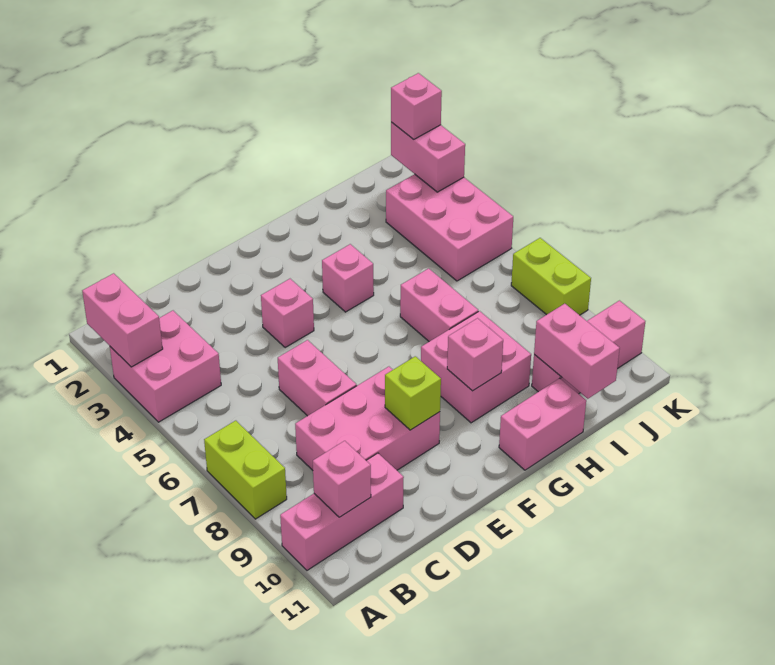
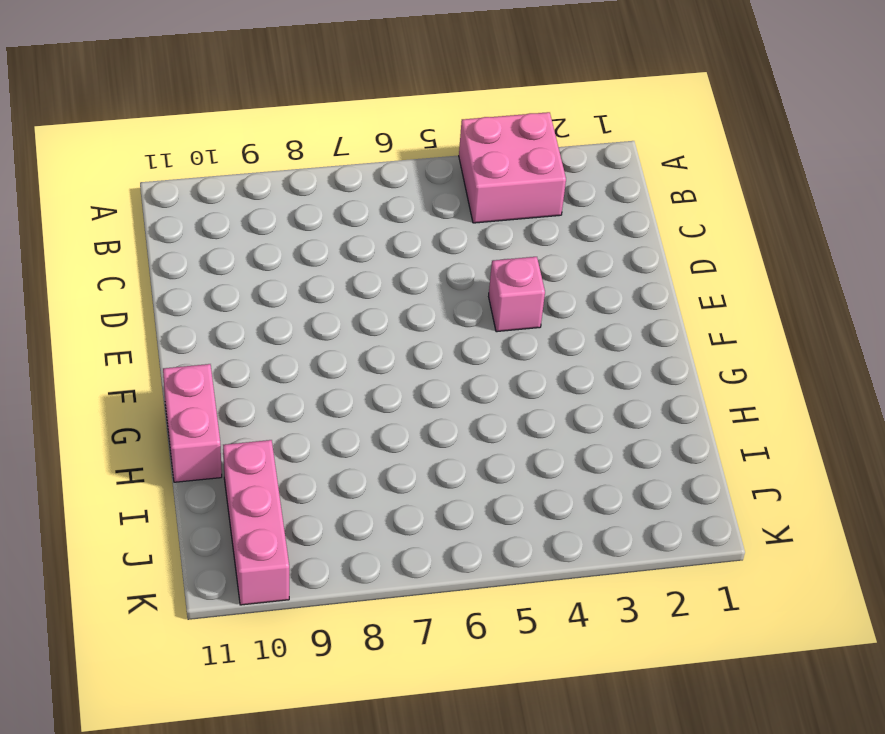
none -> lime 1x2 brick [204,421,287,519]
none -> pink 1x3 brick [280,453,404,570]
none -> pink 2x3 brick [295,367,440,470]

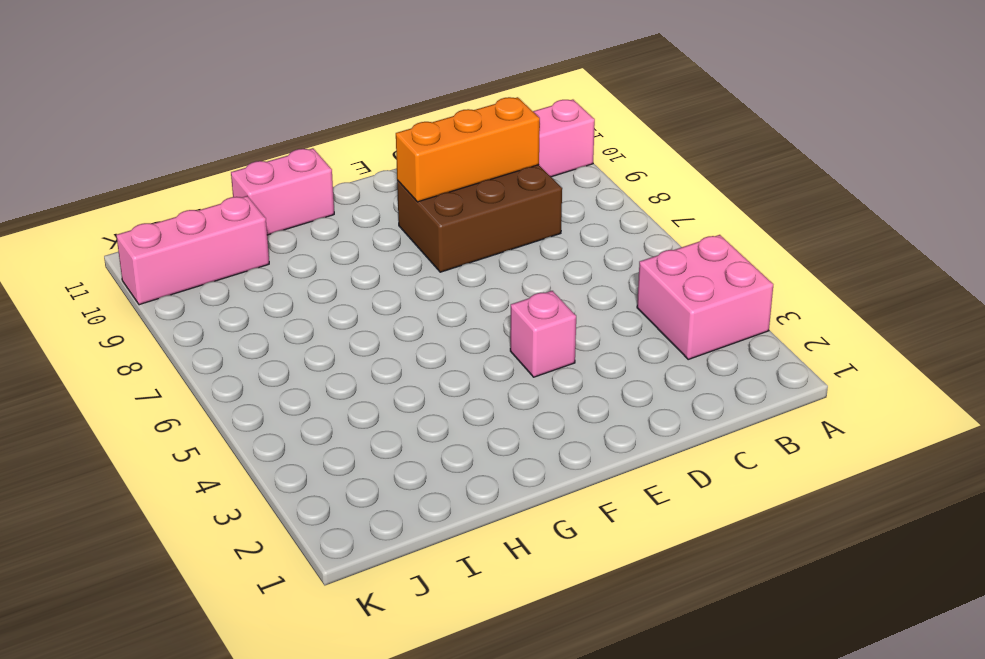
brown 2x3 brick [397,165,562,272] -> pink 2x3 brick [295,367,440,470]
orange 1x3 brick [396,97,540,202] -> lime 1x1 brick [385,356,441,430]
none -> lime 1x2 brick [204,421,287,519]
none -> pink 1x2 brick [278,340,357,416]
none -> pink 1x1 brick [322,244,374,312]

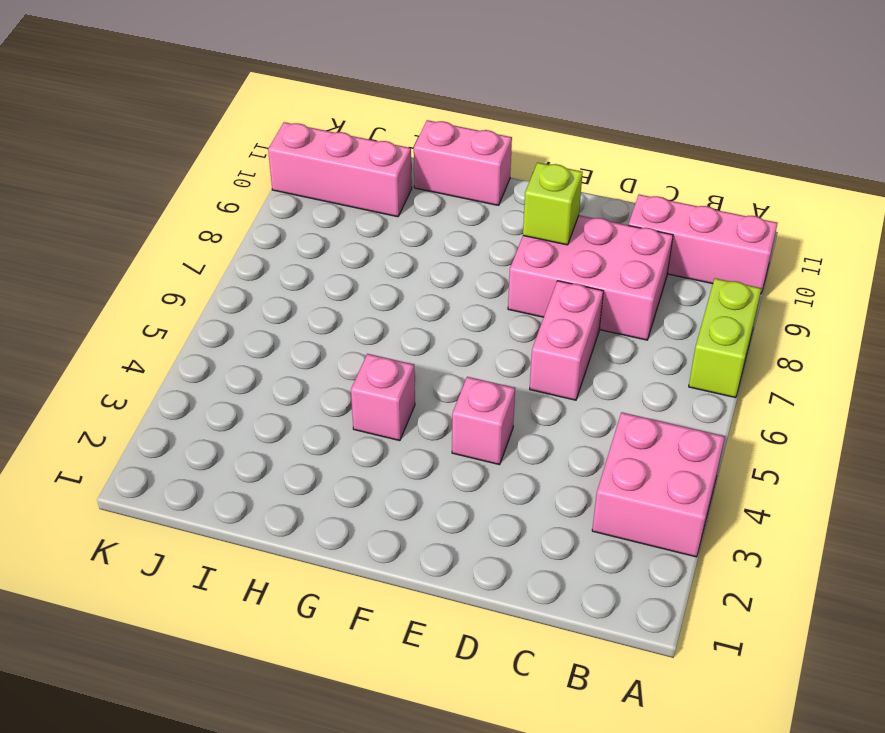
none -> pink 2x2 brick [421,311,531,423]
none -> pink 1x2 brick [400,268,478,342]
none -> pink 2x3 brick [386,174,513,281]

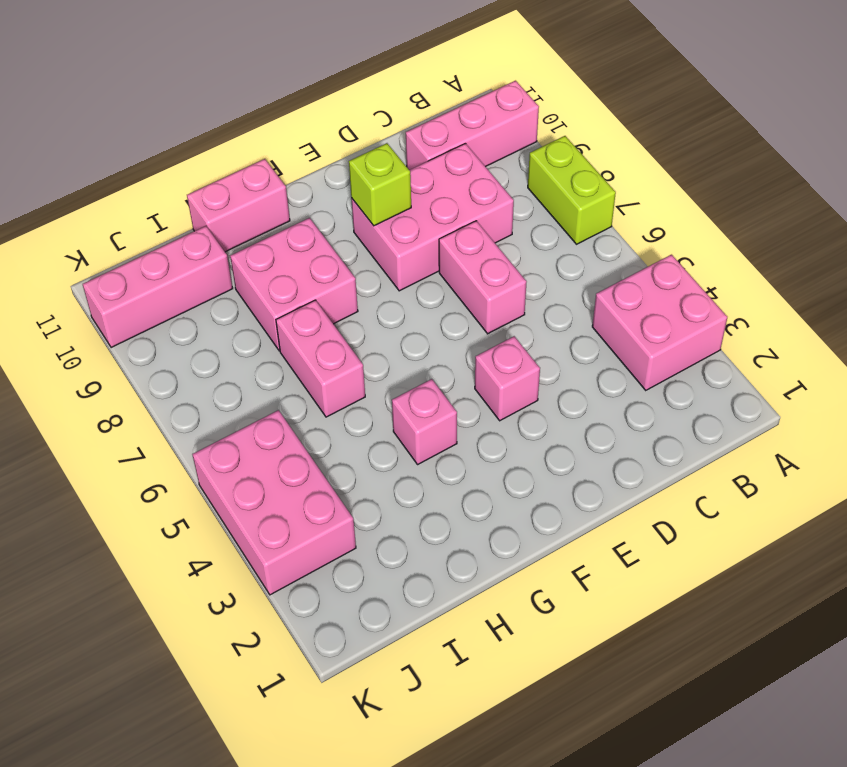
none -> lime 1x2 brick [511,238,591,315]
none -> pink 1x2 brick [82,273,163,367]
none -> pink 1x1 brick [313,441,371,517]

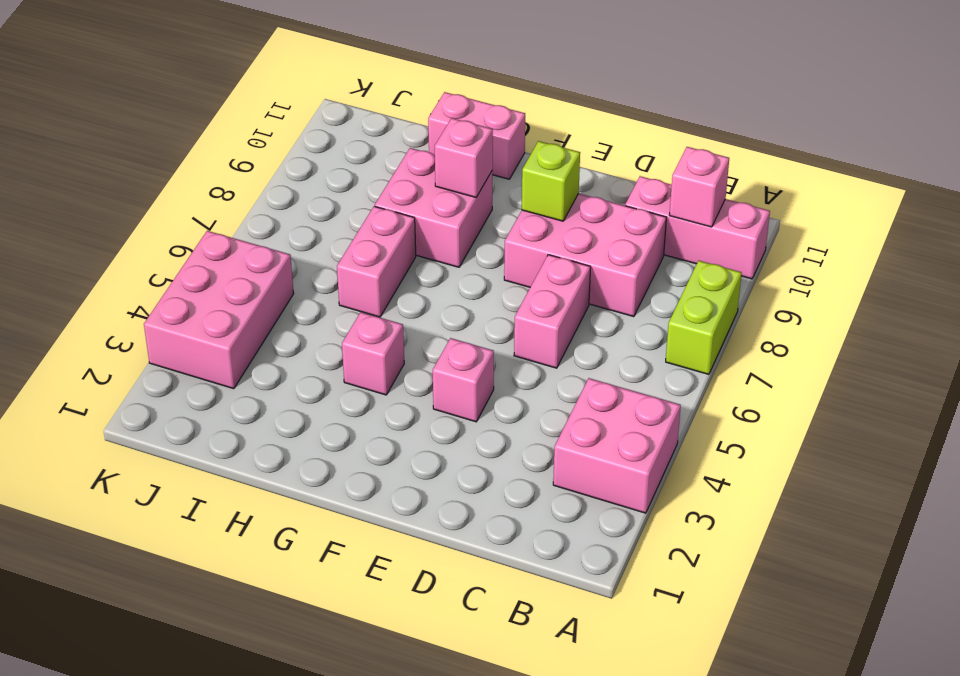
none -> pink 1x3 brick [532,301,645,394]
none -> lime 1x2 brick [511,238,591,315]
none -> pink 1x2 brick [82,273,163,367]

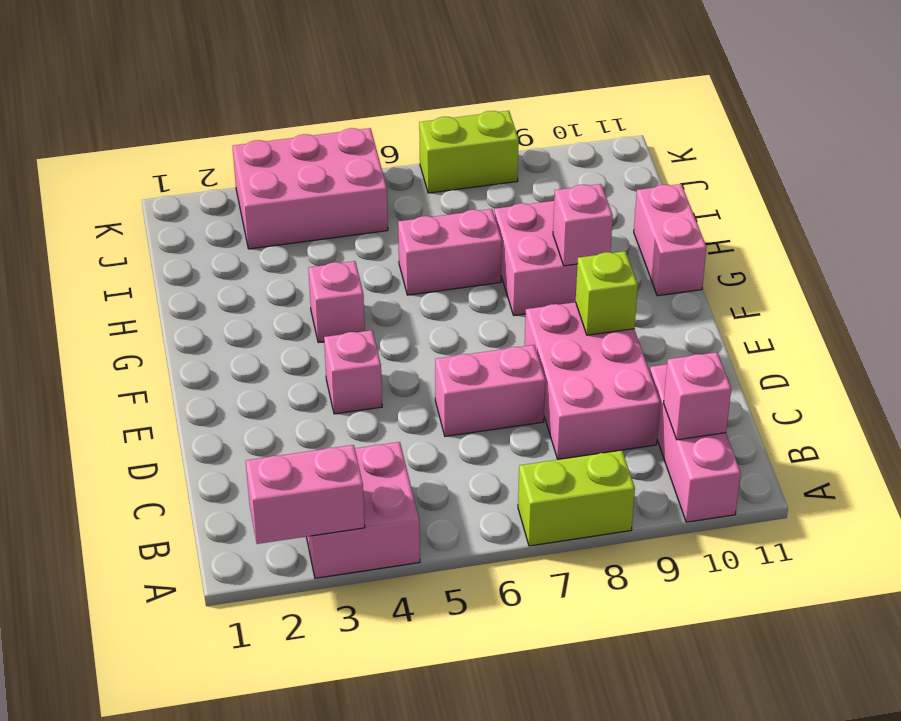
none -> pink 1x3 brick [532,301,645,394]
none -> pink 1x2 brick [534,304,620,399]
none -> pink 1x2 brick [391,122,465,192]

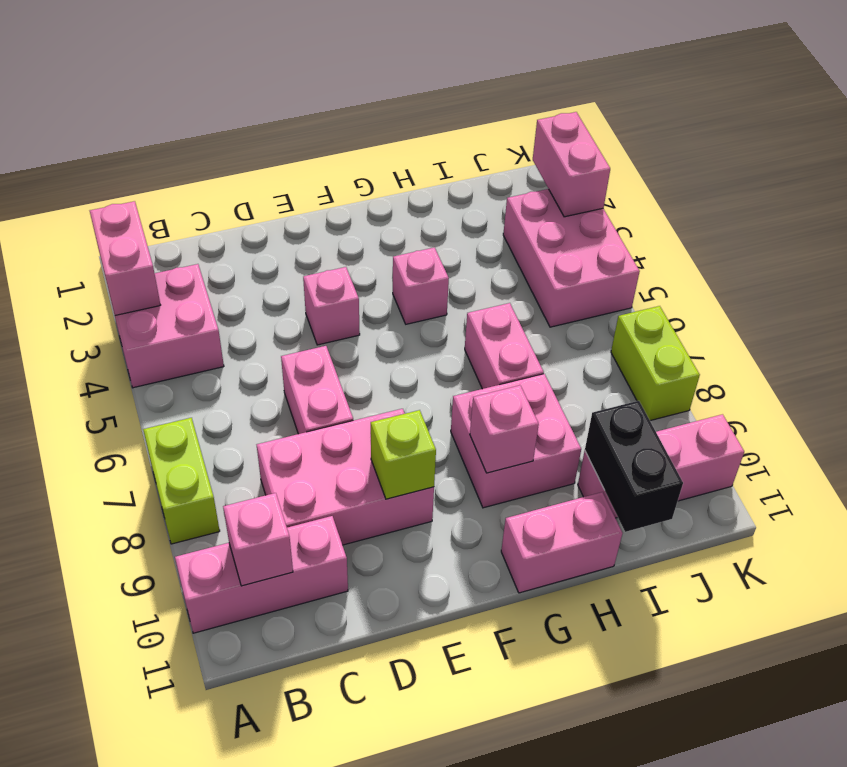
black 1x2 brick [585,401,683,532] -> pink 1x2 brick [534,304,620,399]
none -> pink 1x1 brick [391,73,442,139]

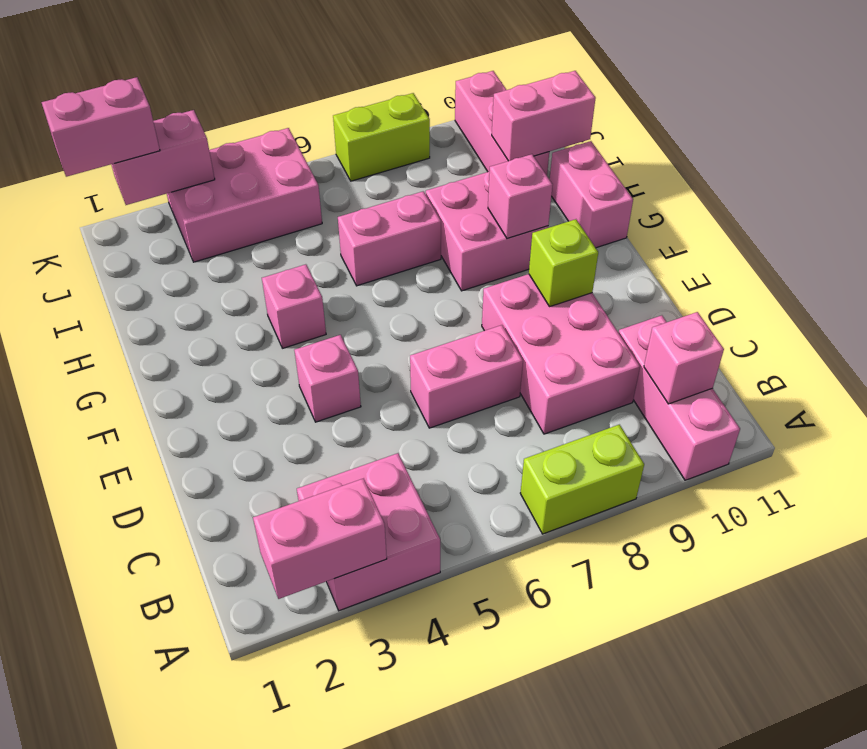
pink 1x2 brick [42,77,160,177] -> pink 1x1 brick [391,73,442,139]

